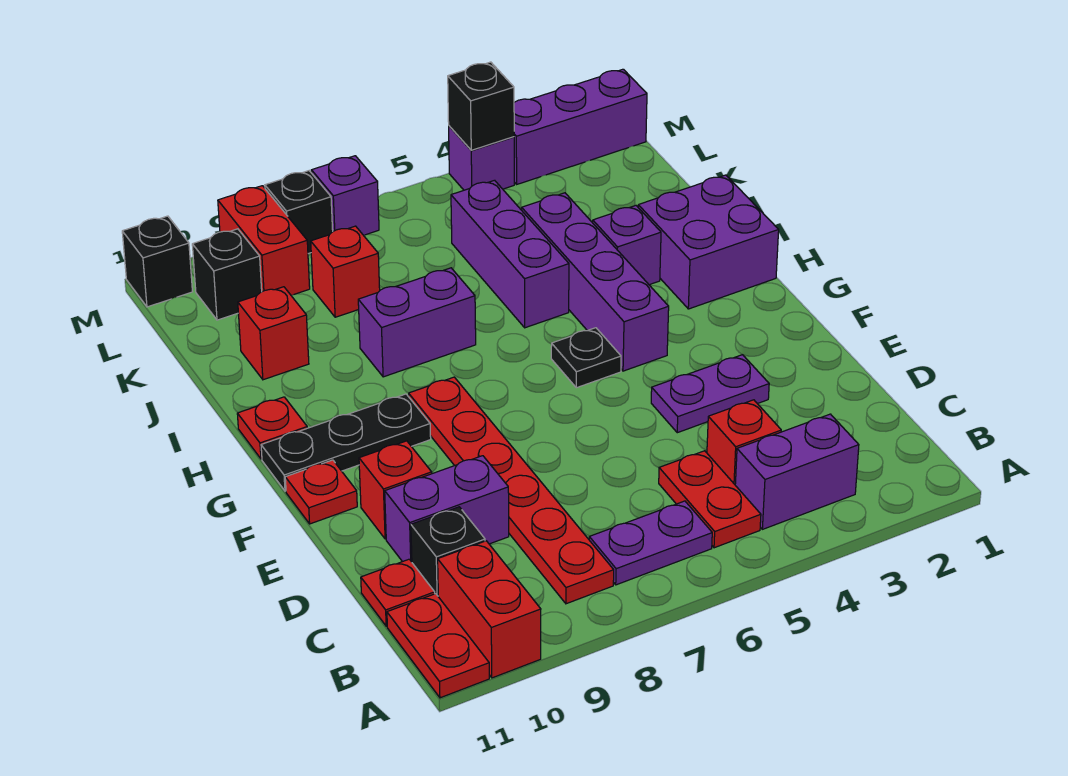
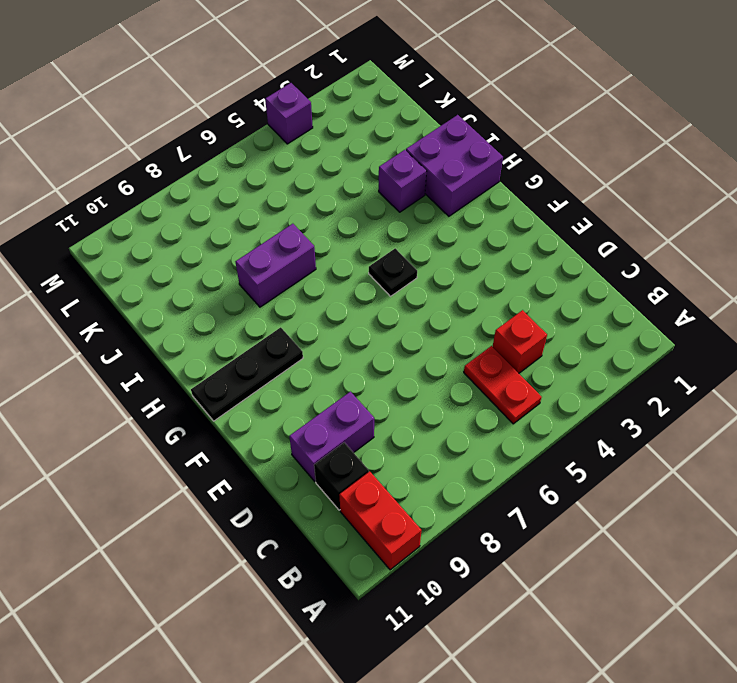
none -> red 1x2 plate [387,594,489,698]
none -> purple 1x2 brick [735,414,859,529]
none -> purple 1x2 plate [589,501,712,585]
none -> red 1x6 plate [409,377,614,604]

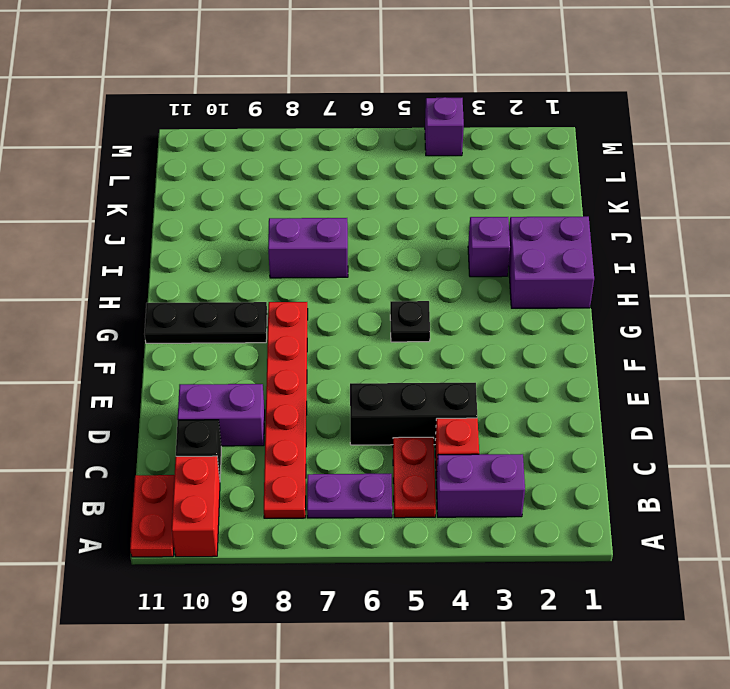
black 1x3 brick [350,383,477,445] -> none
none -> red 1x1 plate [361,559,435,626]
none -> purple 1x2 plate [651,355,769,433]
none -> red 1x1 brick [359,441,432,539]
none -> red 1x1 plate [285,460,357,524]

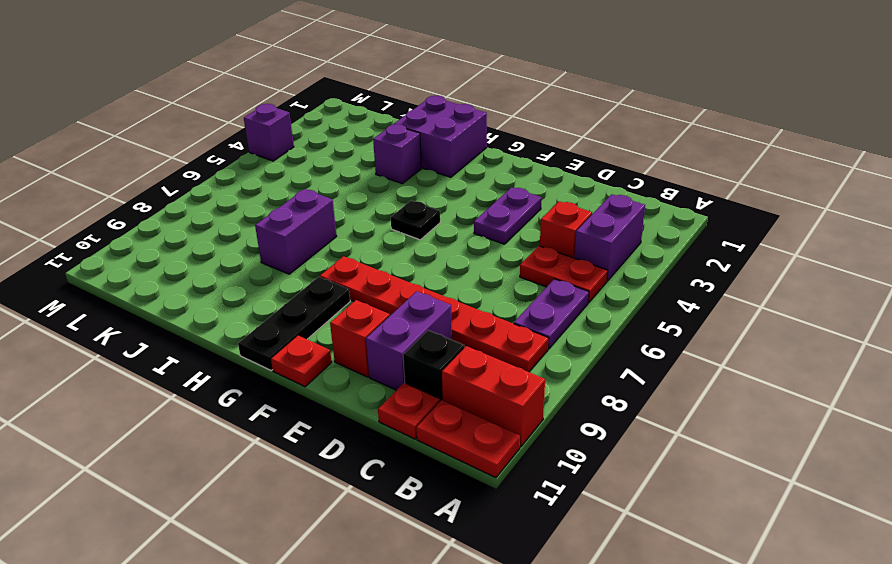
none -> purple 1x4 brick [522,193,669,371]
none -> red 1x1 plate [237,397,307,459]
none -> purple 1x3 brick [451,180,569,328]
none -> red 1x1 brick [238,287,309,380]

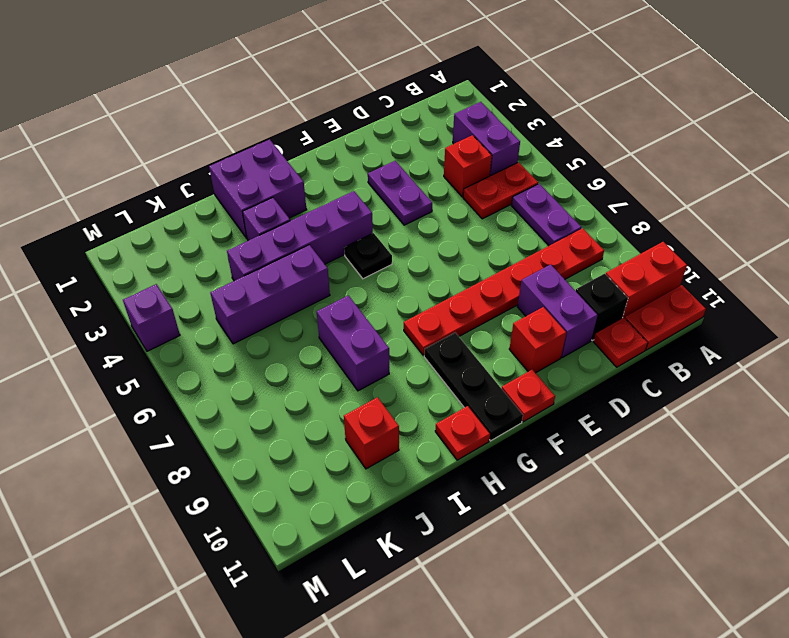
none -> red 1x1 brick [311,226,380,317]
none -> red 1x2 brick [218,186,310,295]
none -> black 1x1 brick [192,229,262,320]
none -> purple 1x3 brick [514,69,647,184]

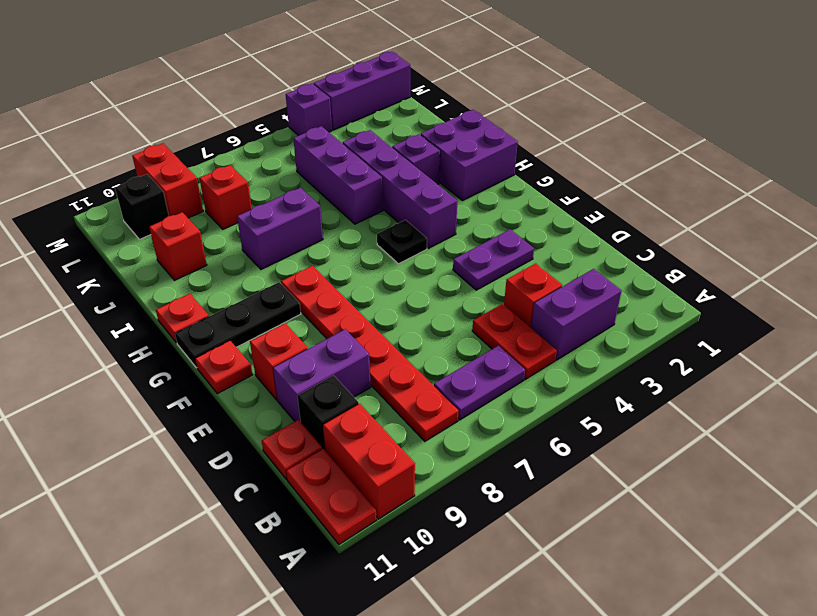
none -> purple 1x1 brick [311,156,379,235]
none -> black 1x1 brick [265,171,333,254]
none -> black 1x1 brick [122,216,192,307]
none -> black 1x1 brick [448,62,514,150]

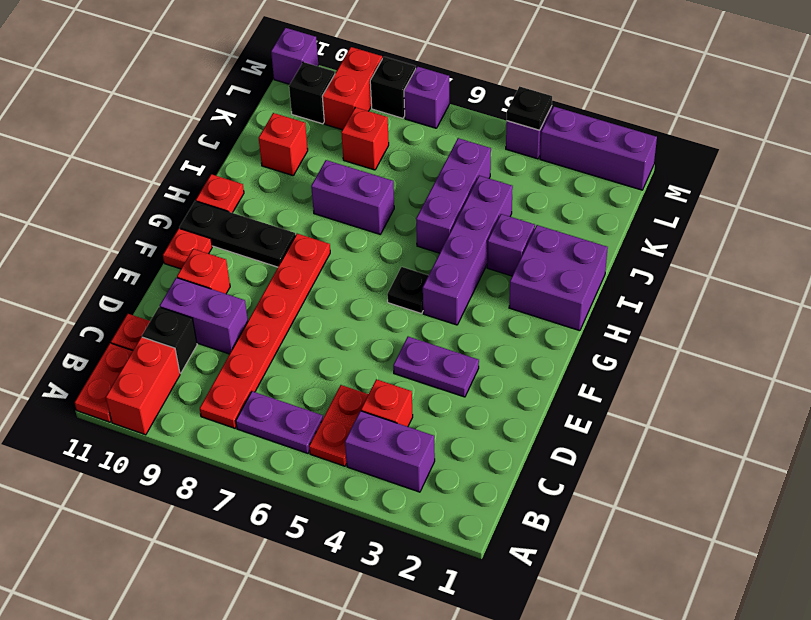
black 1x1 plate [507,86,552,130] -> black 1x1 brick [448,62,514,150]
purple 1x1 brick [271,28,318,84] -> black 1x1 brick [122,216,192,307]

